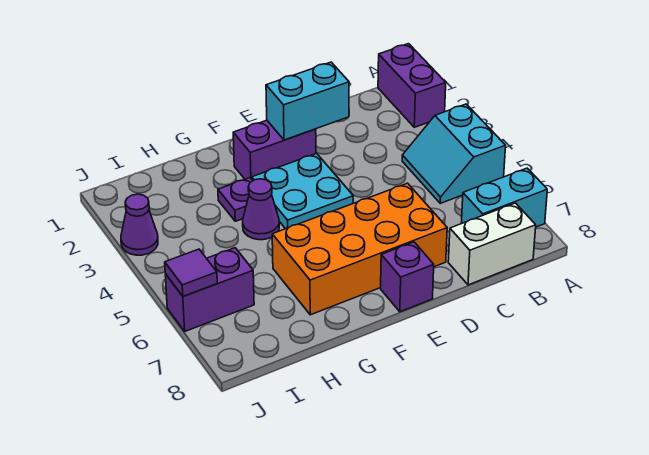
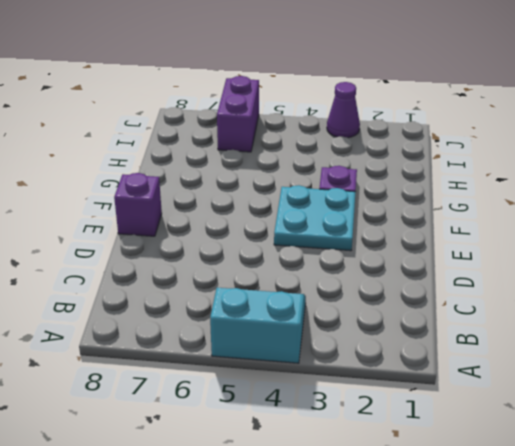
none -> purple 1x2 brick [378,44,446,127]
none -> cyan 1x2 brick [461,168,547,227]
none -> white 1x2 brick [448,203,536,285]

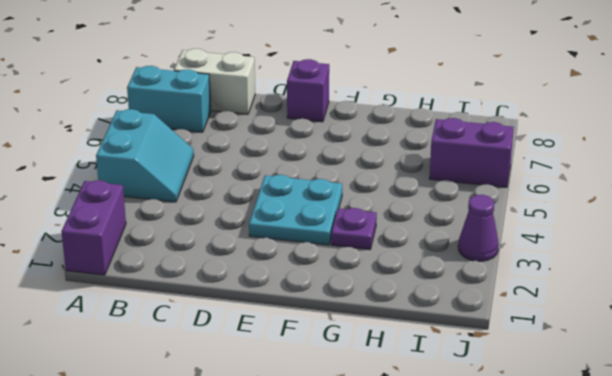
none -> orange 2x4 brick [272,183,447,315]
none -> purple 1x2 brick [233,120,316,179]
none -> purple 1x1 cone [243,179,279,240]

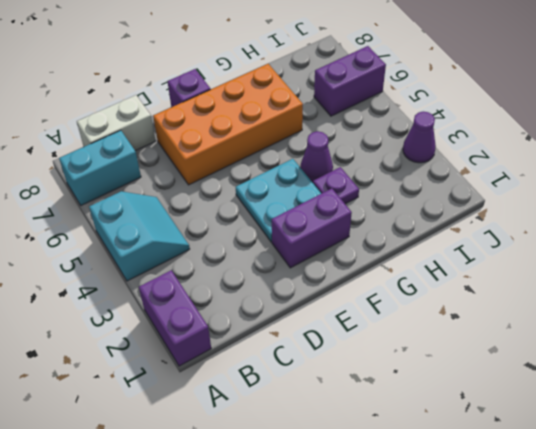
none -> cyan 1x2 brick [266,62,349,140]
none -> purple 1x1 tile [165,249,217,296]

